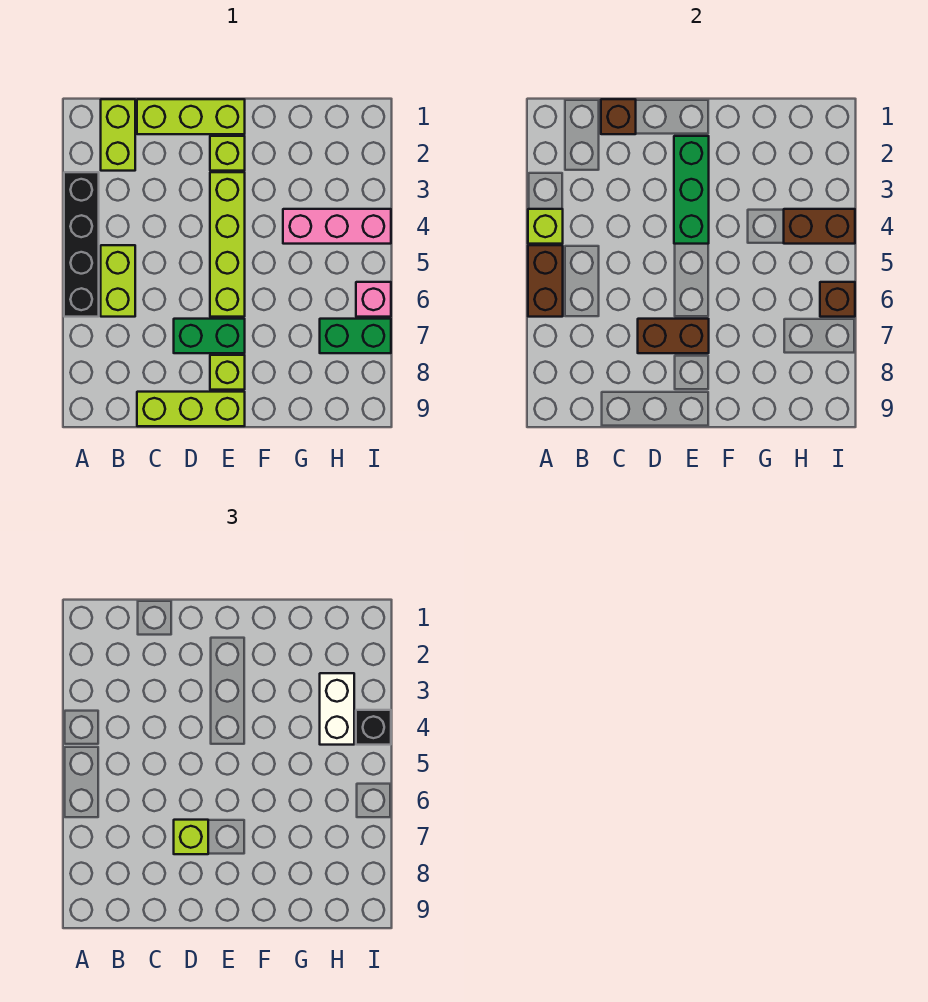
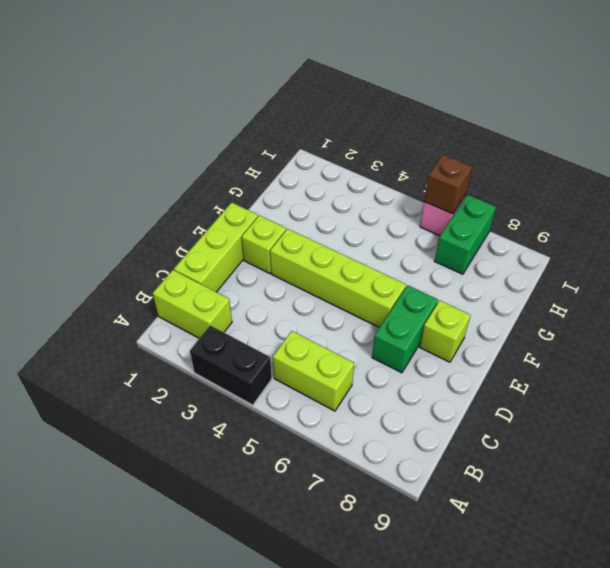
black 1x2 brick [190,325,272,405] -> black 1x4 brick [64,172,99,317]
none -> lime 1x3 brick [137,392,245,426]
none -> pink 1x3 brick [283,209,391,244]
none -> lime 1x1 brick [528,209,563,244]

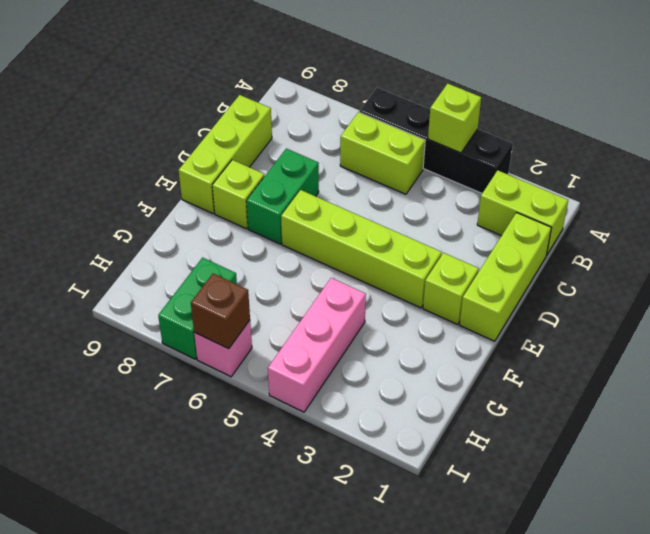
none -> brown 1x2 brick [528,245,563,317]
none -> brown 1x1 brick [601,99,636,134]
none -> brown 1x2 brick [638,319,709,353]

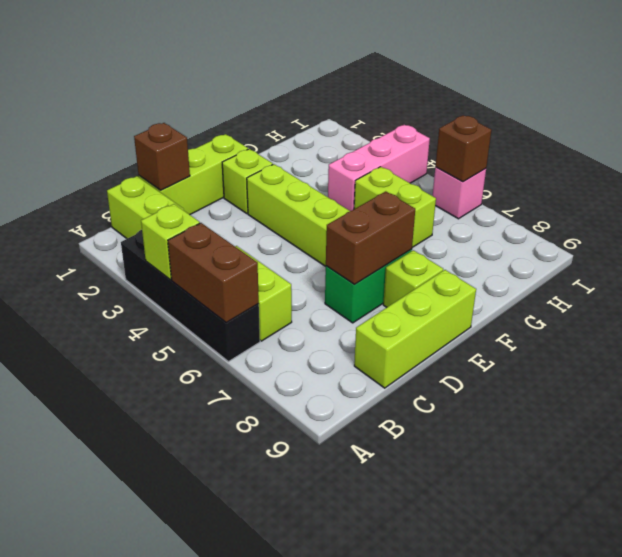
lime 1x2 brick [354,167,436,247] -> none
none -> green 1x2 brick [320,319,391,353]
none -> green 1x3 brick [674,136,709,244]
none -> brown 1x2 brick [784,209,855,244]

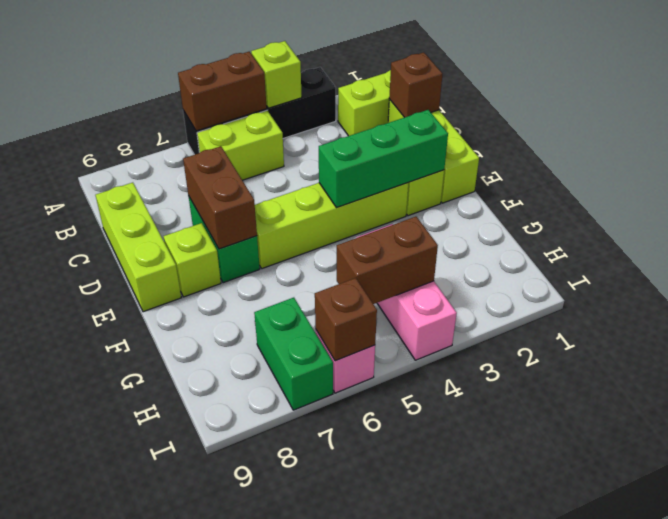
brown 1x2 brick [337,217,438,304] -> brown 1x2 brick turned to [784,209,855,244]
none -> lime 1x1 brick [174,820,208,854]
none -> white 1x2 brick [320,673,354,745]
none -> black 1x1 brick [356,710,391,745]

